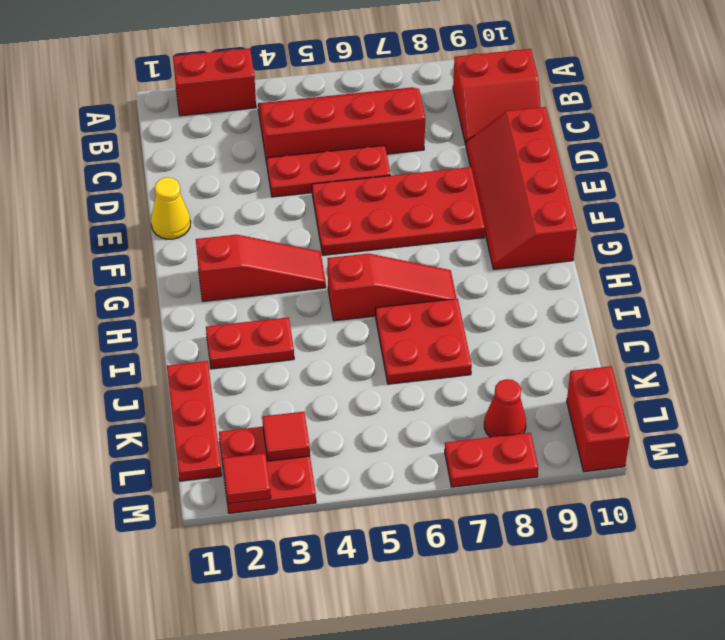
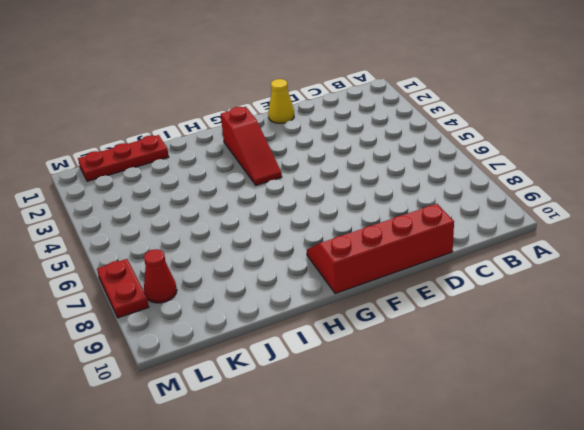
none -> red 1x2 brick [173,48,256,116]
none -> red 2x4 slope [258,87,425,163]
none -> red 2x2 slope [453,49,541,145]

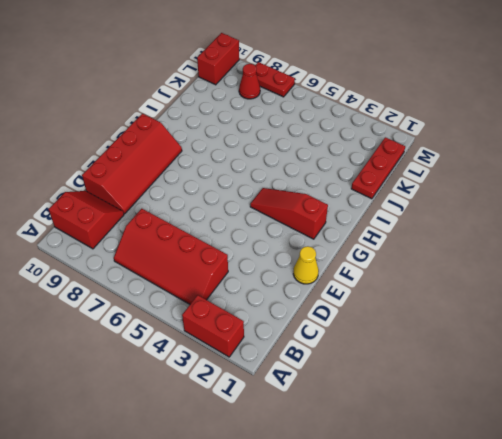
none -> red 1x3 plate [267,145,391,197]
none -> red 2x4 plate [312,167,485,255]
none -> red 1x3 slope [328,254,457,321]

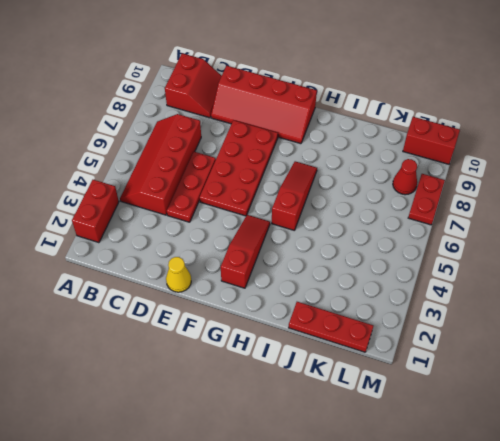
none -> red 1x2 plate [206,317,294,369]
none -> red 2x2 plate [376,299,472,384]
none -> red 2x2 plate [219,427,316,513]

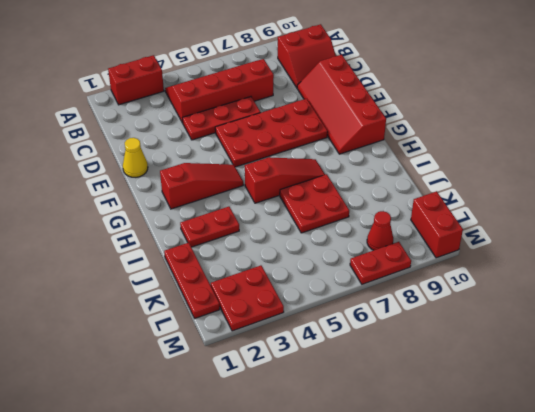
none -> red 1x1 tile [262,412,310,461]
none -> red 1x1 tile [223,453,271,504]

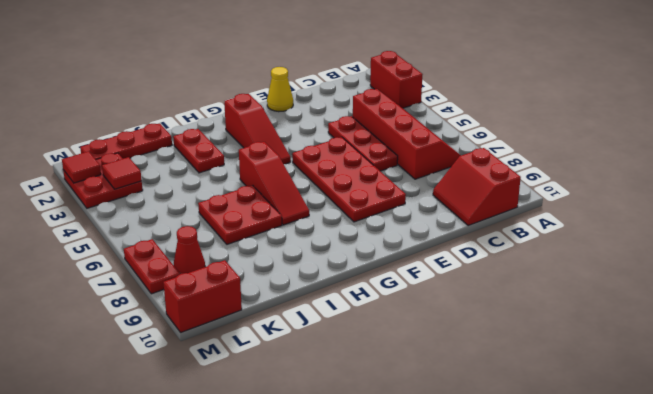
none -> red 2x4 slope [466,107,577,269]

